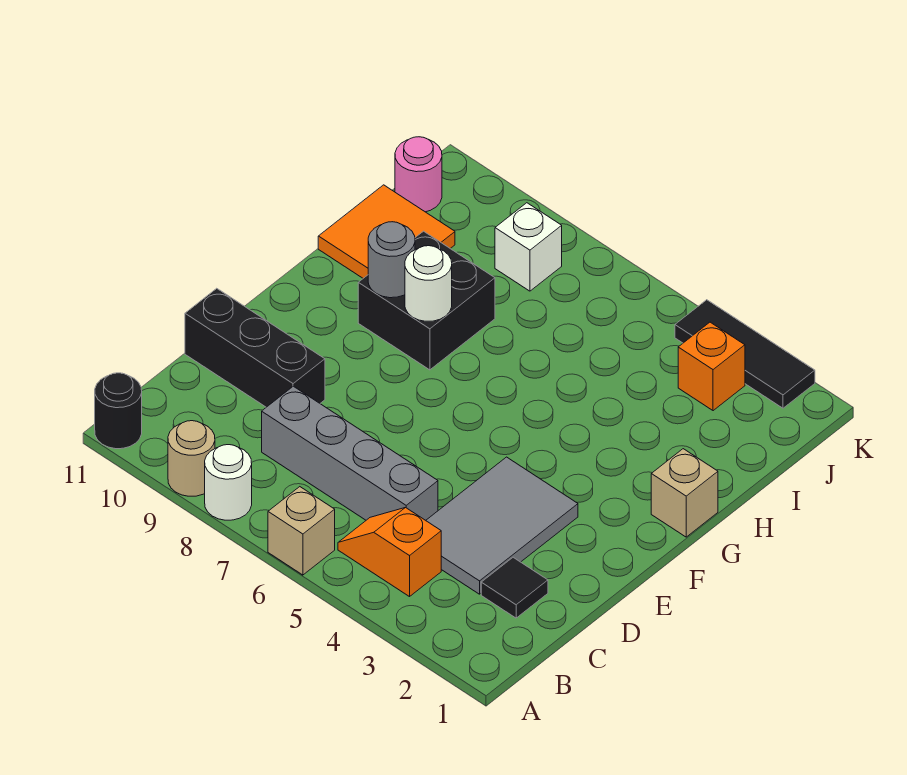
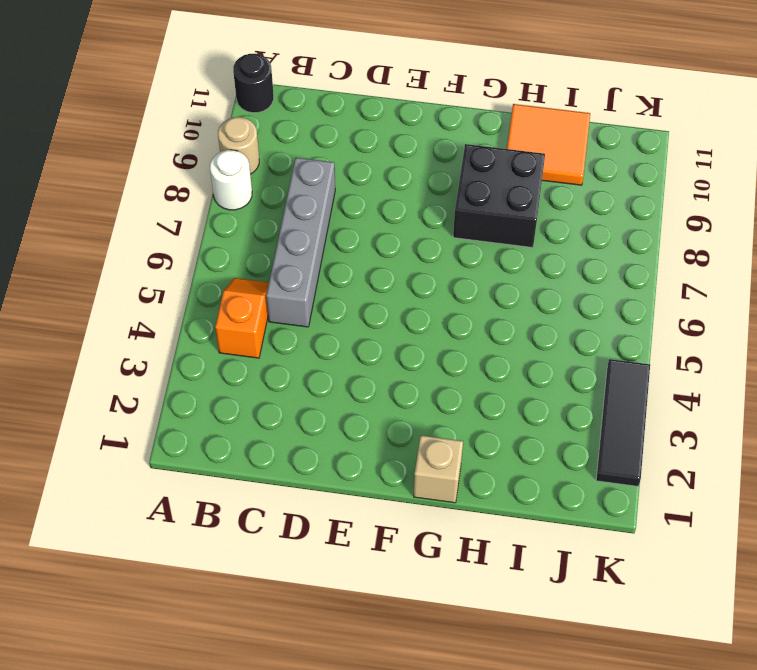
none -> tan 1x1 brick [268,487,335,575]
none -> black 1x1 tile [481,557,548,618]
none -> grey 2x3 tile [426,457,578,594]

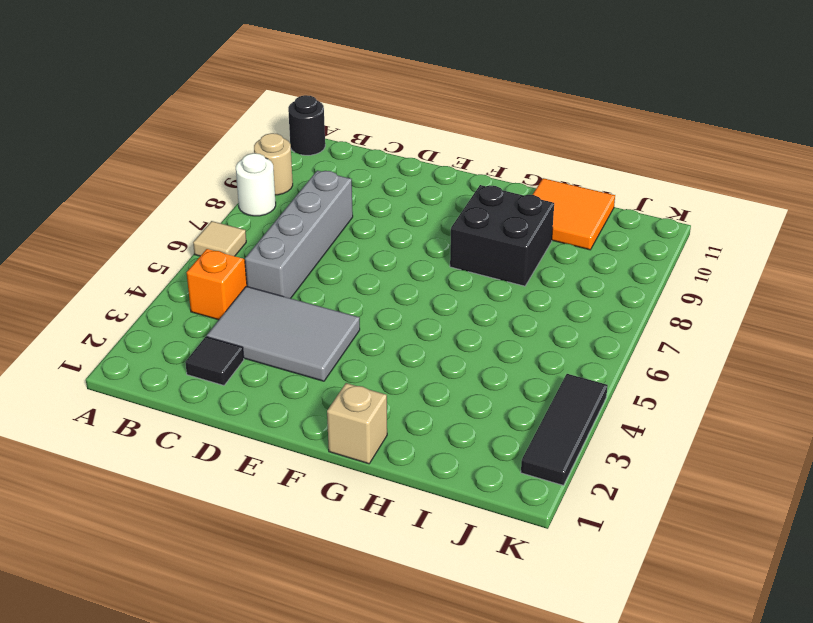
tan 1x1 tile [193,221,246,256] -> tan 1x1 brick [268,487,335,575]
none -> black 1x3 brick [185,288,325,407]
none -> orange 1x1 brick [678,322,745,411]
none -> white 1x1 brick [495,203,562,291]

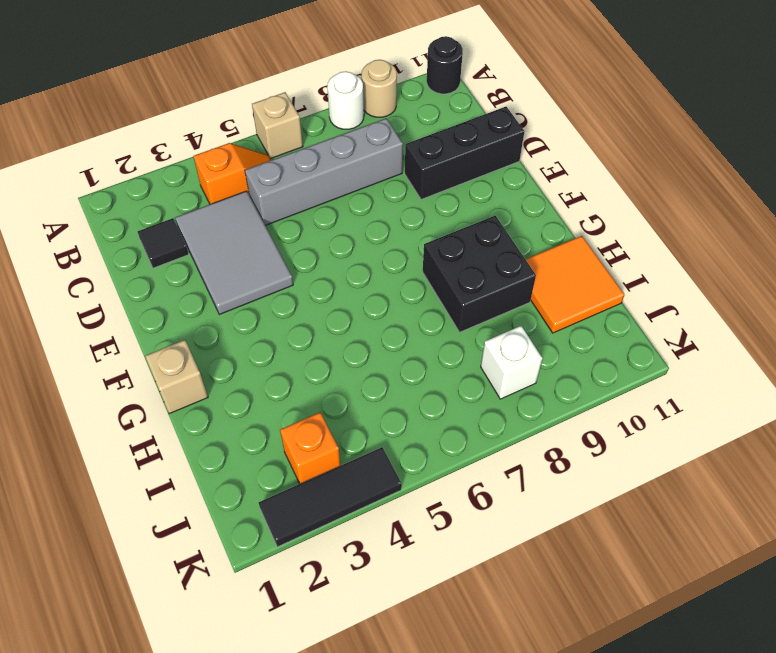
none -> pink 1x1 round brick [395,137,442,212]
none -> white 1x1 round brick [405,246,452,321]
none -> grey 1x1 round brick [368,222,415,298]

